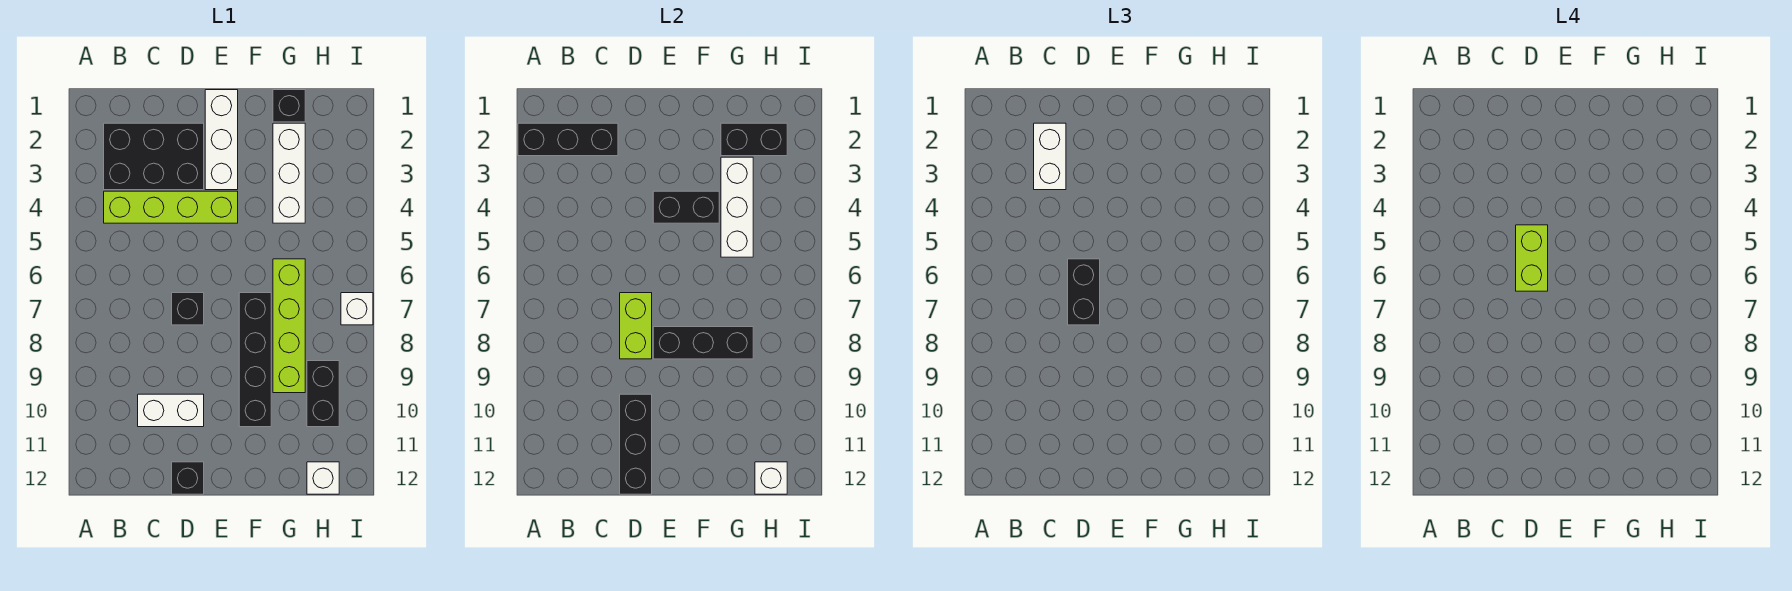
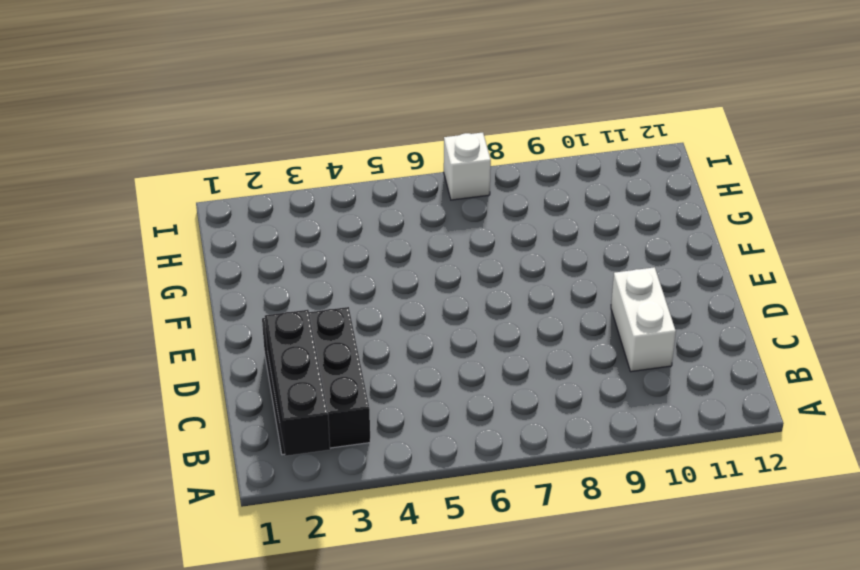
none -> lime 1x4 brick [104,191,238,223]
none -> black 1x1 brick [172,293,204,325]
none -> black 1x1 brick [172,462,204,494]

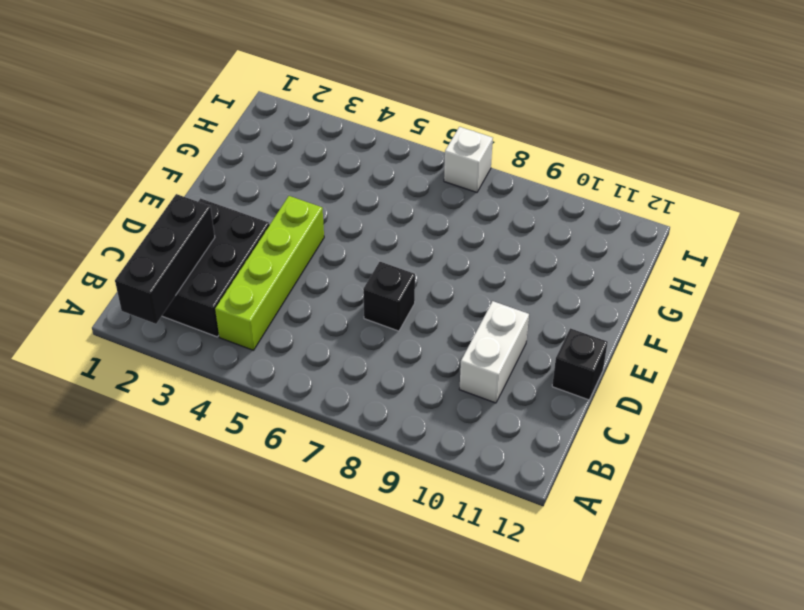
none -> white 1x3 brick [205,90,238,190]
none -> black 1x4 brick [239,293,271,427]
none -> black 1x1 brick [273,90,305,122]

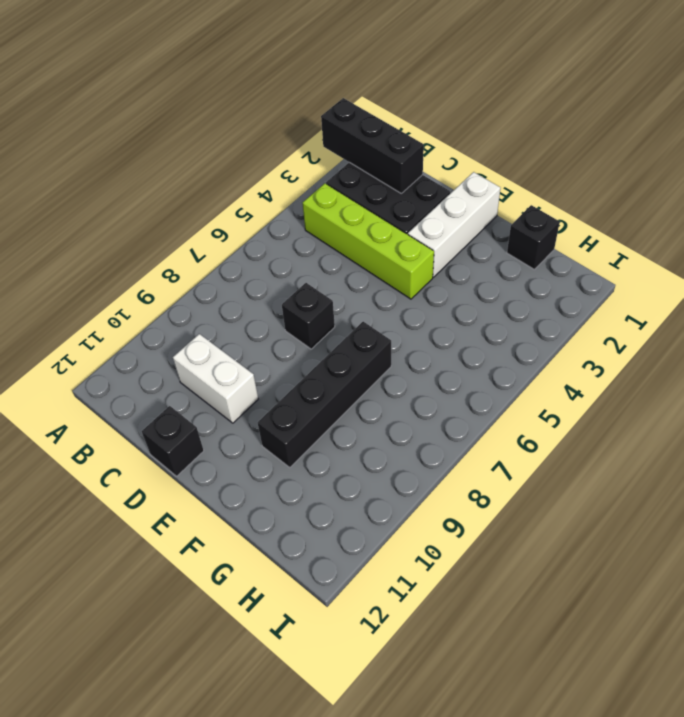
none -> white 1x3 brick [273,123,305,223]
none -> lime 1x4 brick [273,259,305,393]
none -> black 1x2 brick [307,361,339,427]

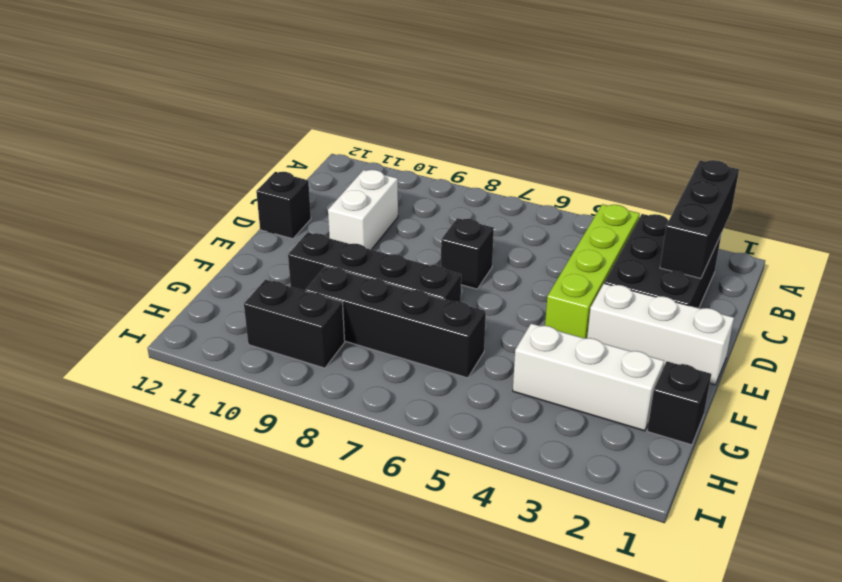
black 1x4 brick [306,266,486,378] -> lime 1x4 brick [273,259,305,393]
none -> white 1x1 brick [307,462,339,494]
none -> white 1x1 brick [341,293,373,325]
none -> lime 1x2 brick [620,293,652,359]

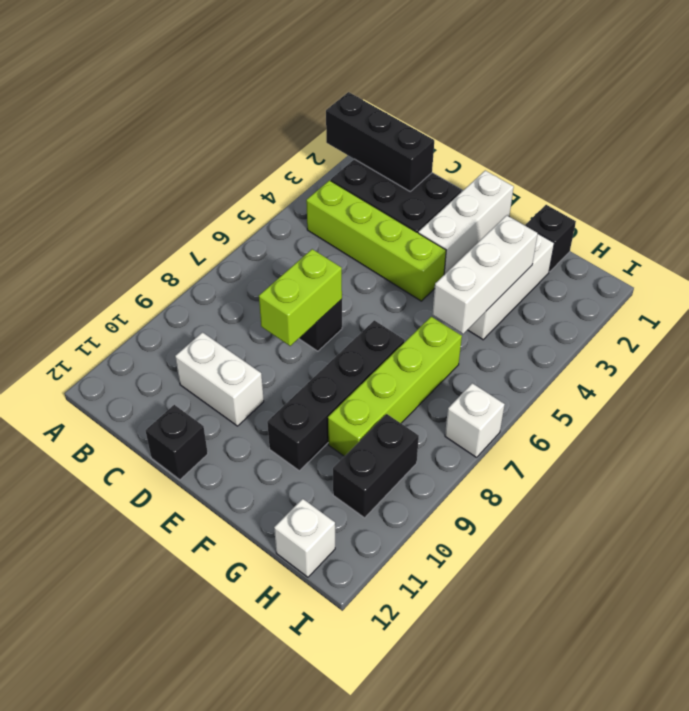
none -> black 1x3 brick [620,394,652,494]
none -> black 1x2 brick [653,191,719,223]
none -> black 1x3 brick [653,327,753,359]

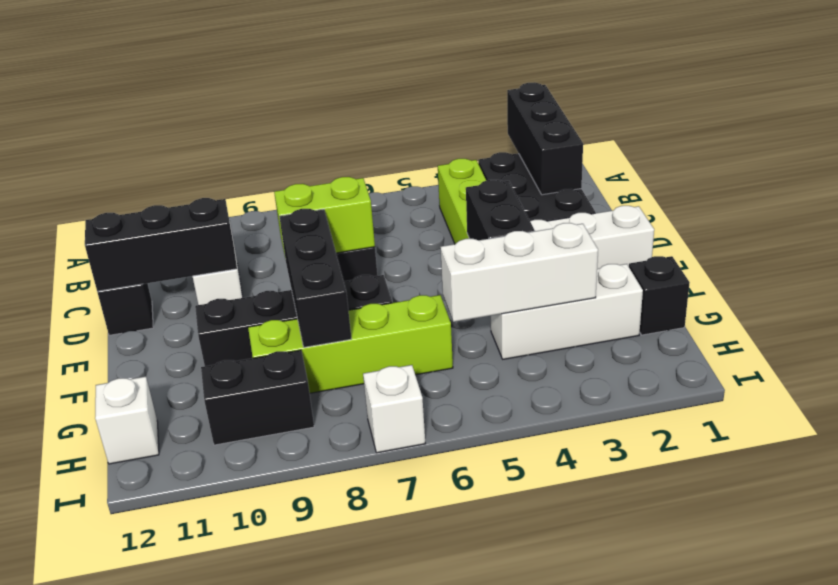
none -> black 1x2 brick [721,123,787,156]
none -> white 1x1 brick [755,462,787,494]
none -> white 1x2 brick [1034,123,1066,190]

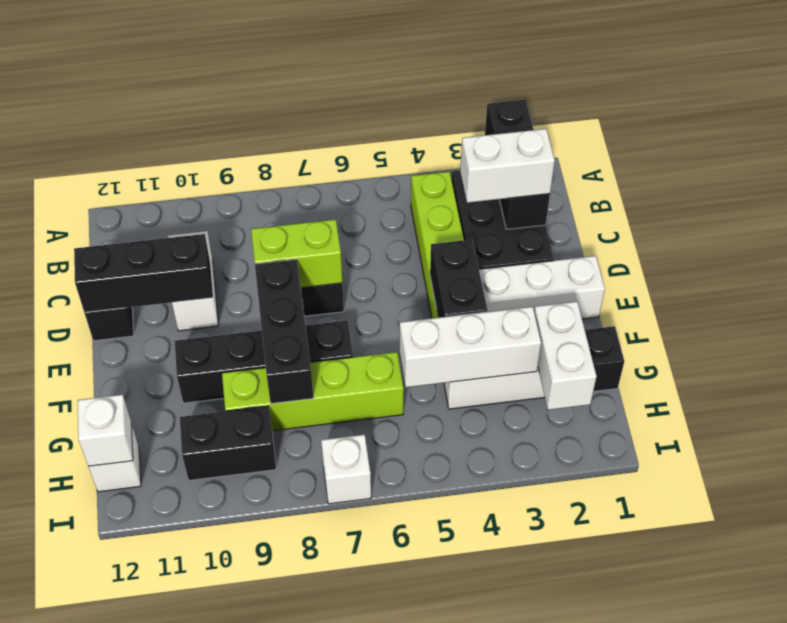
white 1x2 brick [534,302,597,410] -> black 1x2 brick [721,123,787,156]
none -> black 1x2 brick [1068,259,1100,325]
none -> lime 1x2 brick [1516,225,1548,291]

